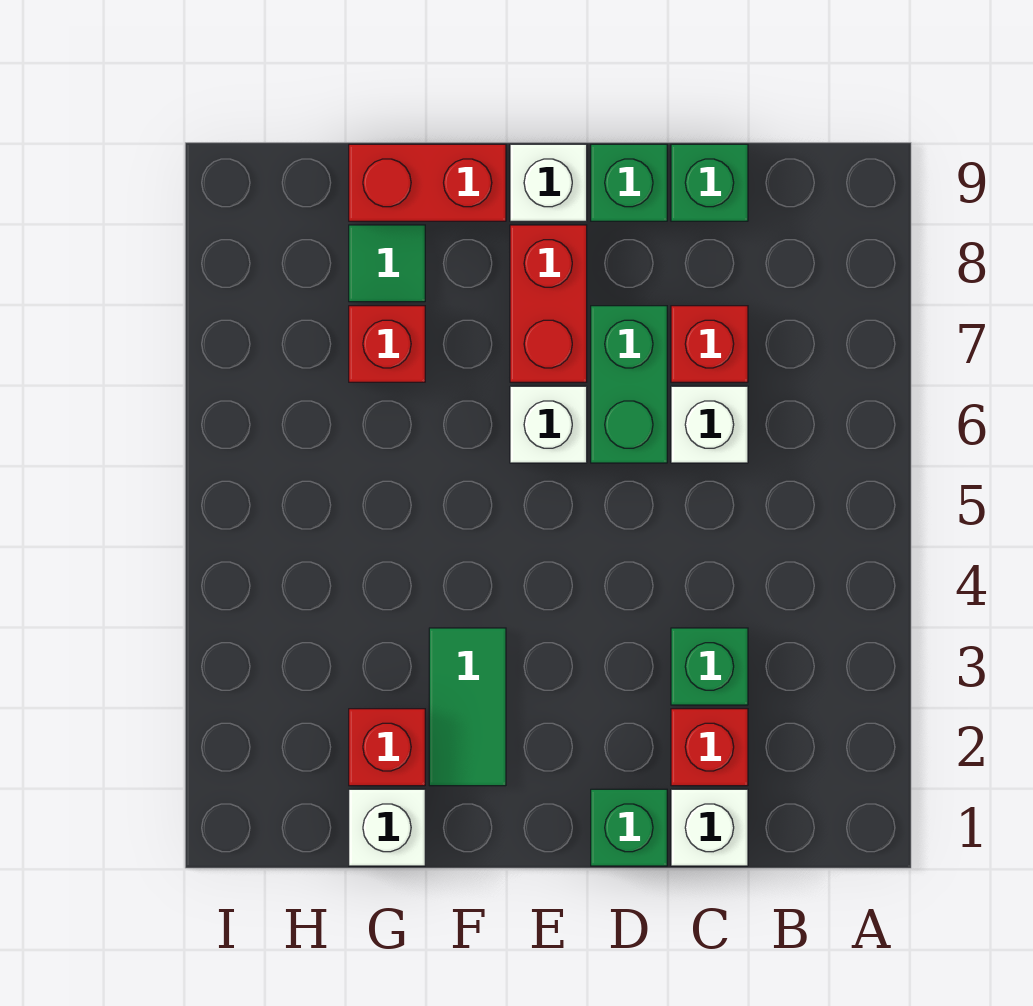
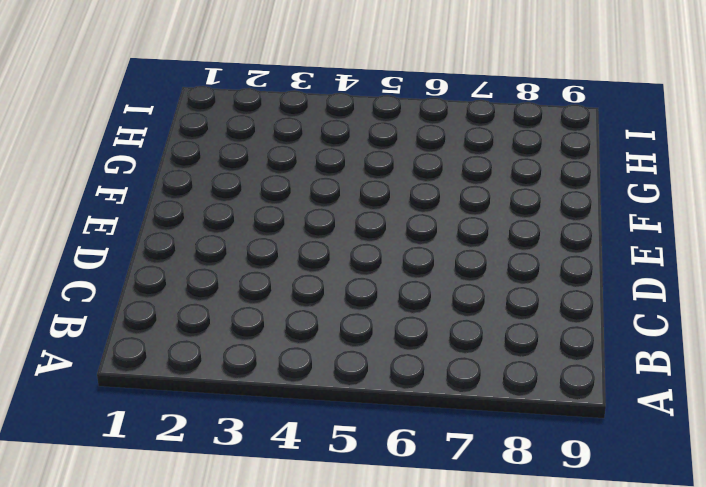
none -> white 1x1 brick [671,789,748,866]
none -> red 1x1 brick [671,709,748,786]
none -> green 1x1 brick [671,628,748,705]

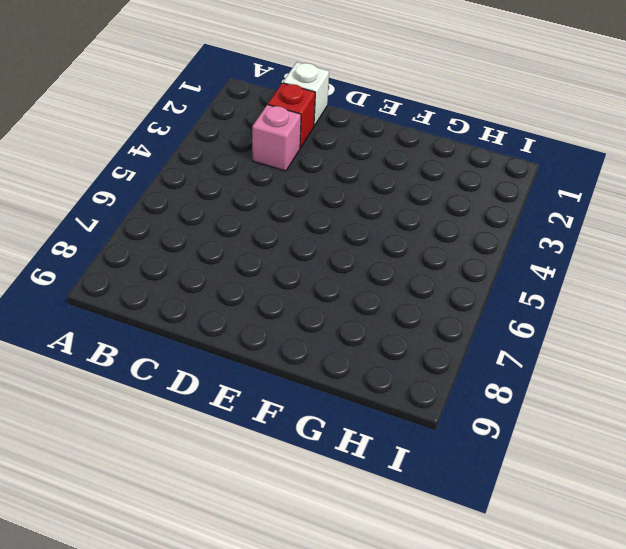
pink 1x1 brick [252,105,301,171] -> green 1x1 brick [671,628,748,705]
none -> white 1x1 brick [671,386,748,463]
none -> red 1x1 brick [671,306,748,382]
none -> green 1x1 brick [671,144,748,221]

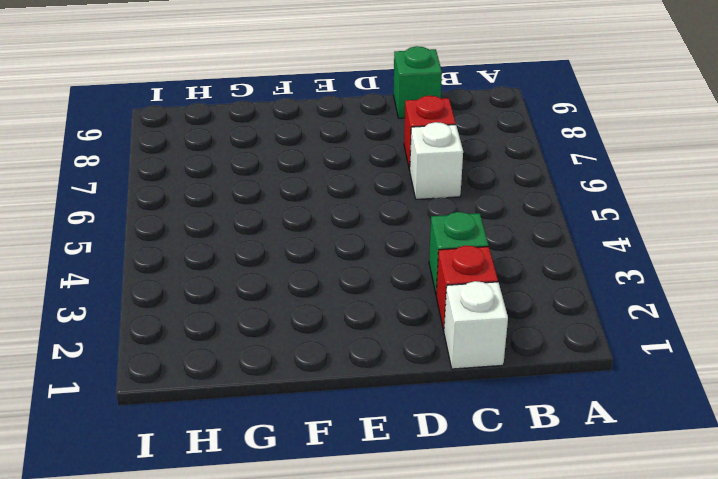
none -> green 1x1 brick [591,789,667,866]
none -> green 1x2 brick [591,306,667,463]
none -> green 1x1 brick [591,144,667,221]

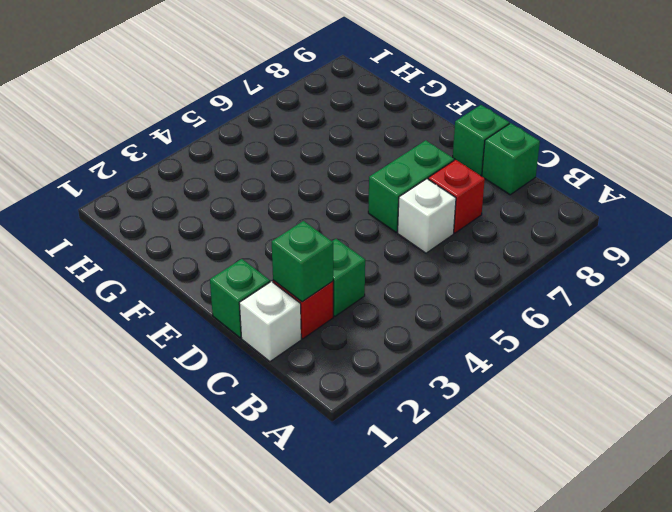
green 1x1 brick [272,221,333,302] -> none
none -> white 1x1 brick [510,386,587,463]
none -> red 1x2 brick [510,225,587,382]
none -> white 1x1 brick [510,144,587,221]

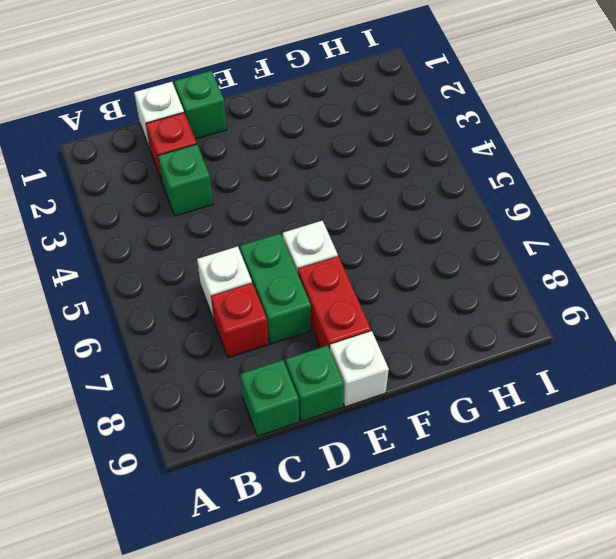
none -> green 1x2 tile [429,628,506,786]
none -> red 1x2 brick [349,144,506,221]
none -> white 1x1 brick [349,789,425,866]

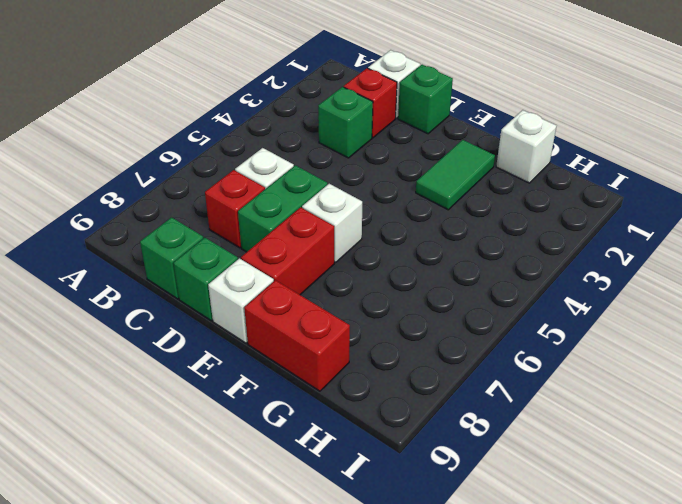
none -> red 1x1 brick [349,709,425,786]
none -> red 1x1 brick [349,306,425,382]
none -> green 1x1 tile [349,225,425,302]

